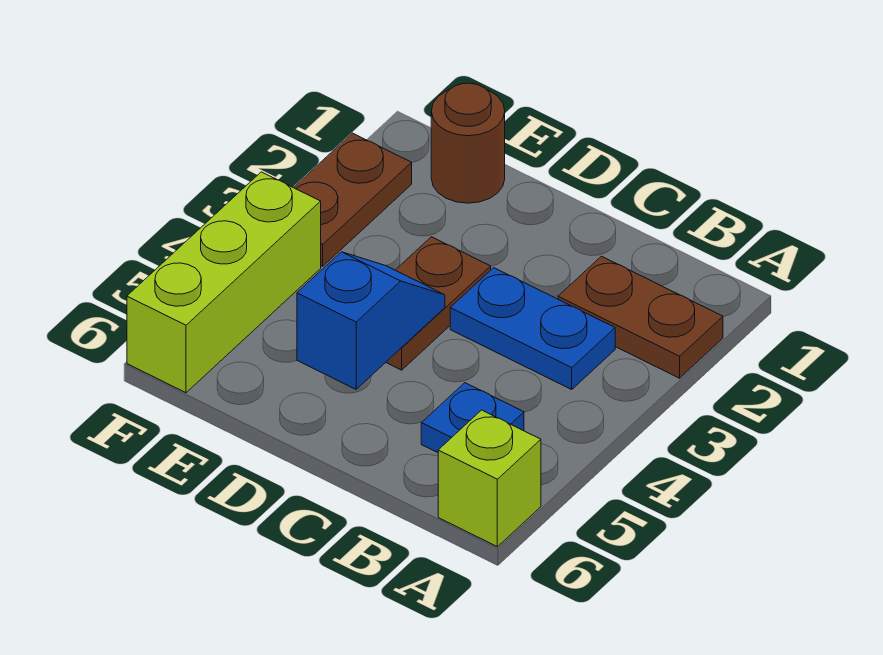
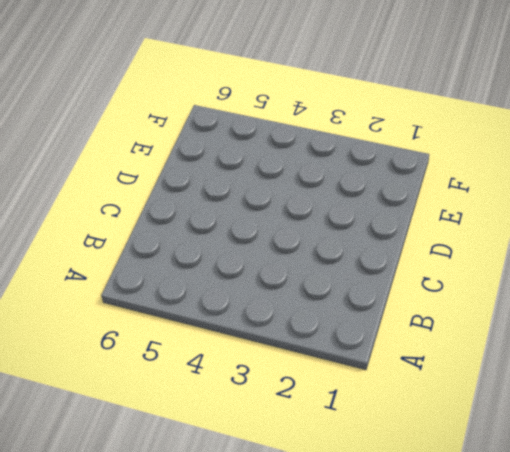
none -> brown 1x2 plate [558,256,723,378]
none -> lime 1x1 brick [438,410,541,547]

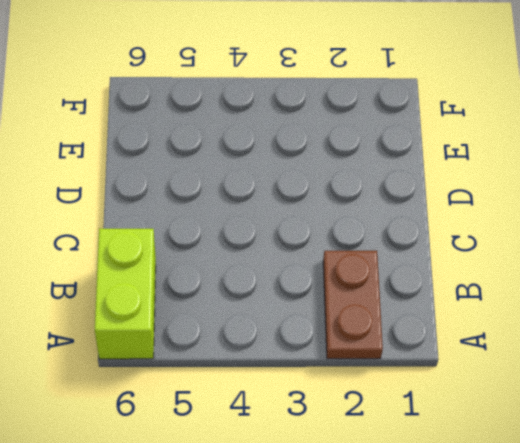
lime 1x2 brick [95,229,156,359] -> lime 1x1 brick [438,410,541,547]
none -> blue 1x2 plate [450,268,615,389]
none -> blue 1x1 plate [421,383,524,453]

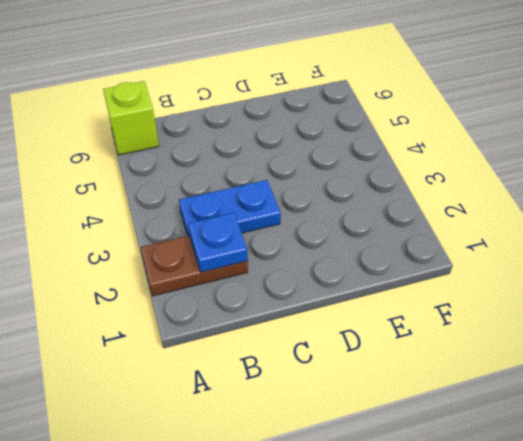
blue 1x1 plate [188,213,248,272] -> blue 1x1 plate moved to [421,383,524,453]
none -> brown 1x2 plate [386,237,491,370]
none -> brown 1x1 round brick [431,83,505,203]

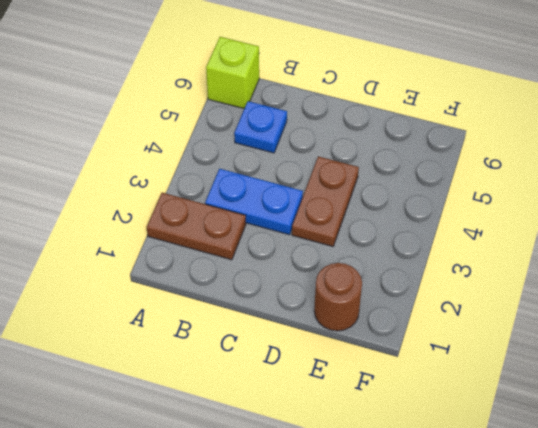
none -> brown 1x2 plate [293,133,412,266]
none -> lime 1x3 brick [127,172,321,393]

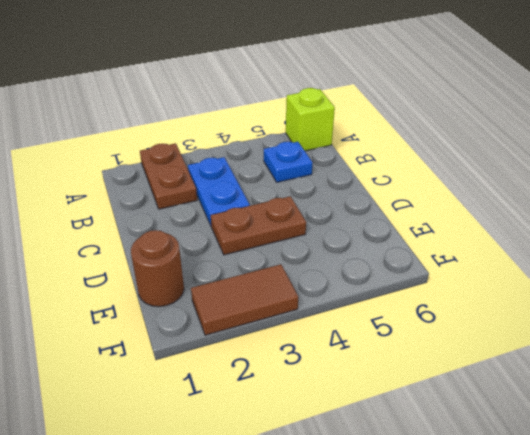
brown 1x2 tile [191,264,298,335] -> brown 1x2 plate [293,133,412,266]
none -> lime 1x3 brick [127,172,321,393]
none -> blue 1x2 slope [297,252,445,389]

